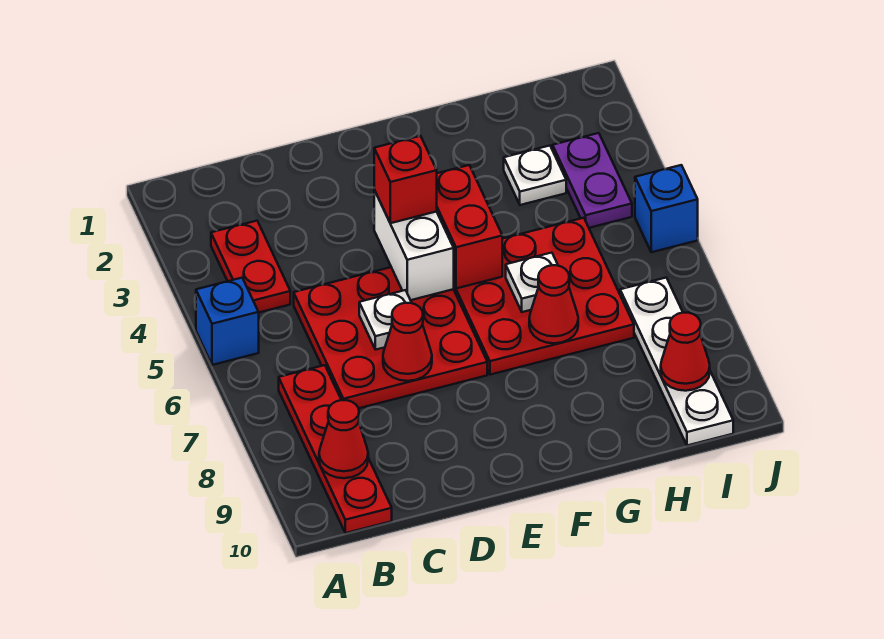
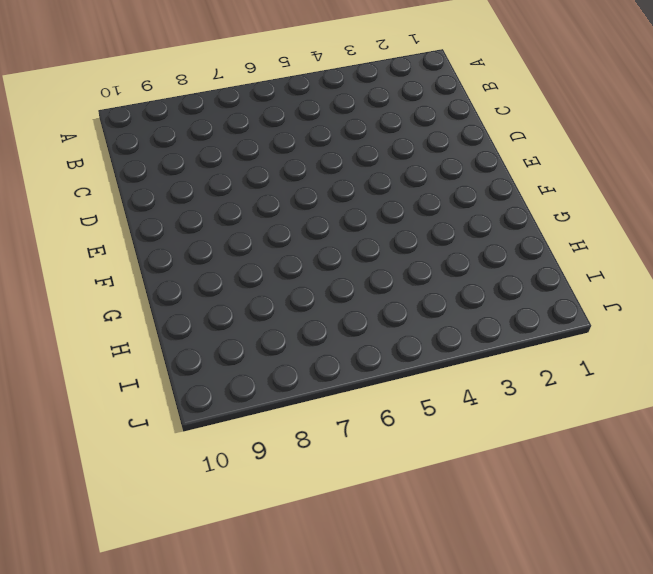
none -> blue 1x1 brick [196,278,259,365]
none -> red 1x2 plate [211,221,290,312]
none -> red 1x4 plate [279,365,392,533]

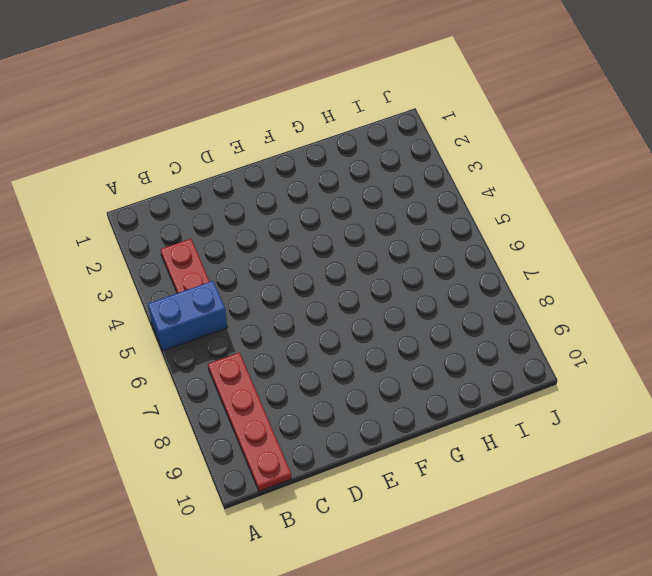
blue 1x2 brick [148,281,227,351] -> blue 1x1 brick [196,278,259,365]
none -> red 3x3 plate [294,267,487,408]
none -> red 3x3 plate [454,218,634,375]
none -> white 1x1 plate [504,146,566,205]

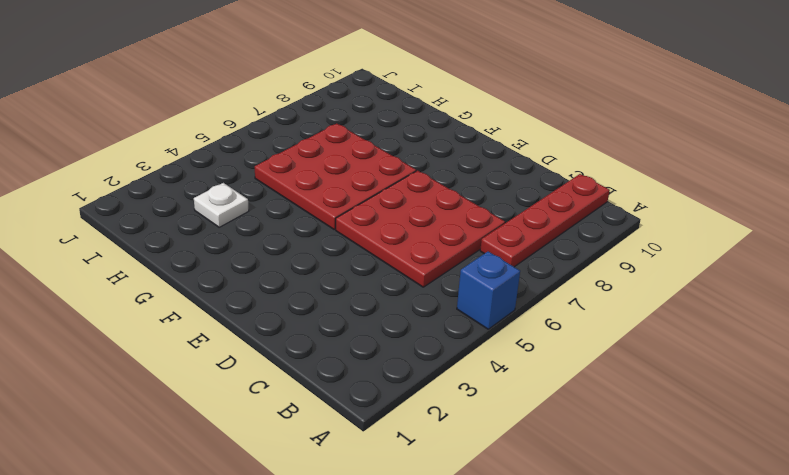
none -> red 1x2 plate [211,221,290,312]
none -> purple 1x2 plate [553,133,632,228]
none -> white 1x4 plate [620,278,733,445]

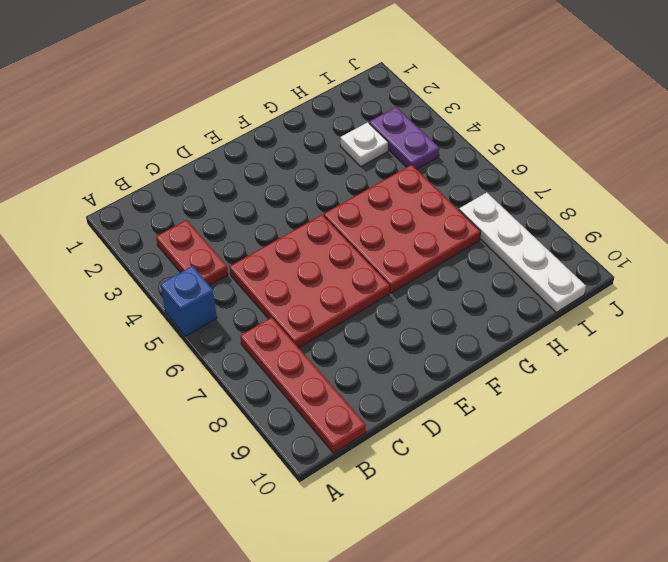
none -> blue 1x1 brick [635,165,698,252]
none -> red 1x1 cone [319,400,368,478]
none -> white 1x1 plate [359,290,412,350]

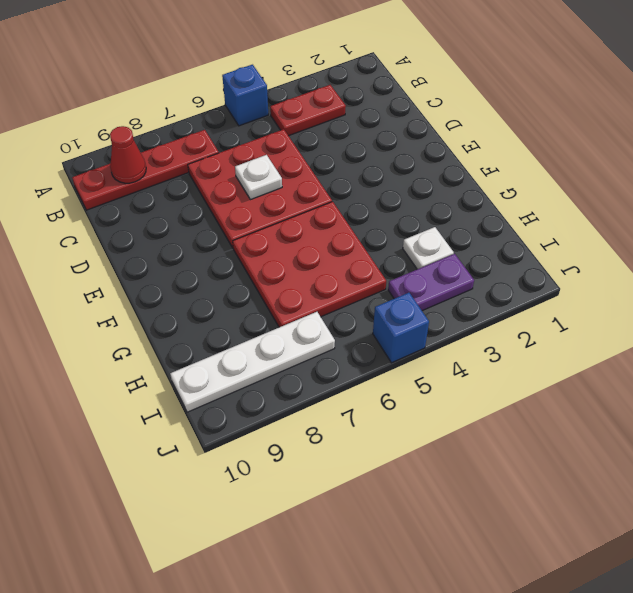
none -> red 1x1 cone [383,303,432,381]
none -> white 1x2 brick [374,190,454,300]
none -> red 1x2 brick [437,165,502,289]

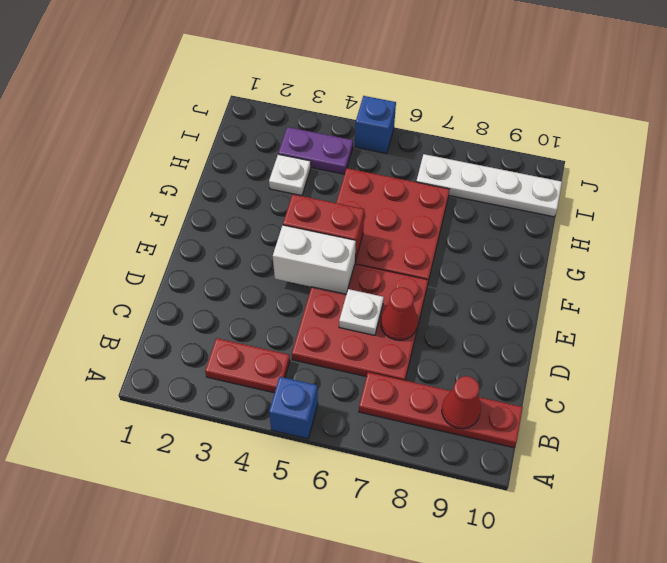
none -> white 1x1 plate [506,253,558,312]
none -> red 1x1 cone [529,265,578,343]
none -> red 1x1 cone [661,313,710,391]

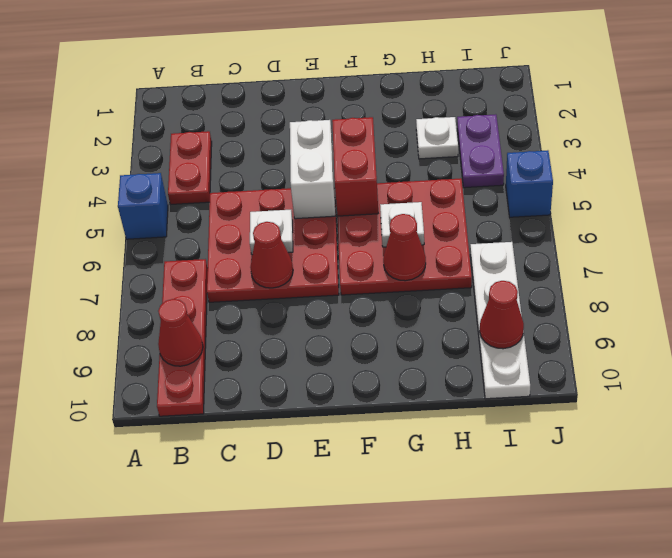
none -> red 1x1 brick [374,136,437,223]

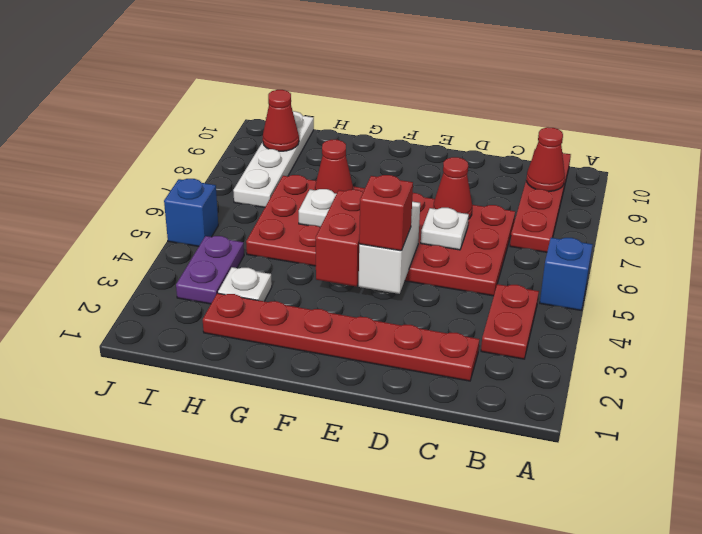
red 1x6 plate [203,293,479,381] -> none

